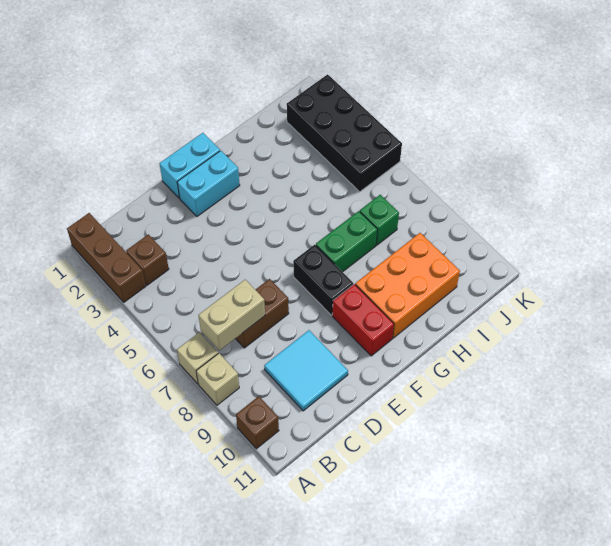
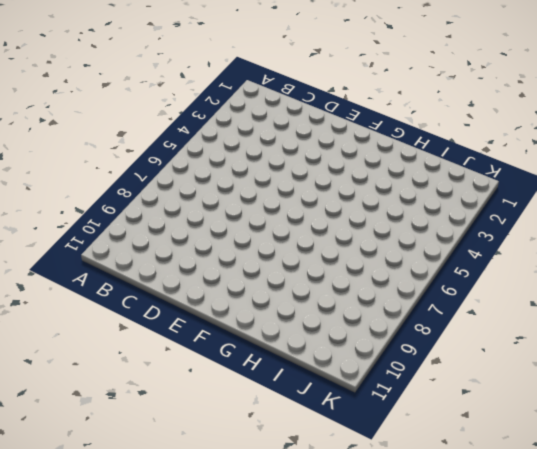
none -> brown 1x3 brick [67,213,146,302]
none -> tan 1x1 brick [177,332,218,384]
none -> tan 1x1 brick [196,353,239,405]

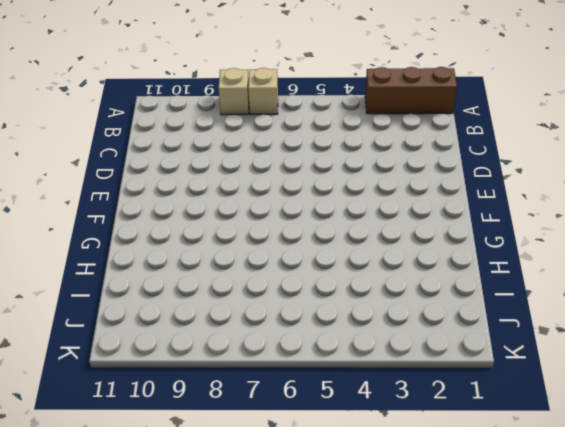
none -> brown 1x1 brick [236,396,279,449]
none -> brown 1x1 brick [126,234,169,285]
none -> brown 1x2 brick [235,279,289,348]

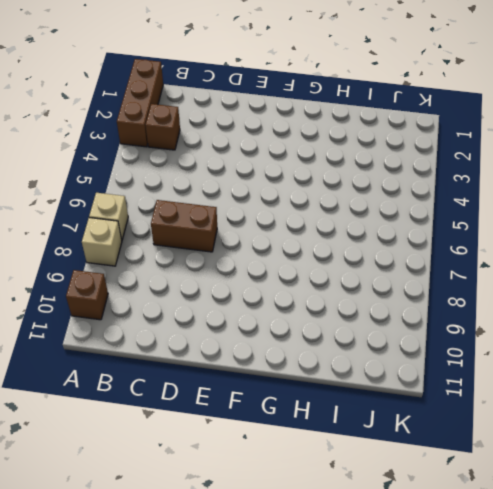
none -> cyan 2x2 tile [264,330,348,411]
none -> cyan 1x2 brick [159,133,220,198]
none -> cyan 1x2 brick [177,151,240,216]

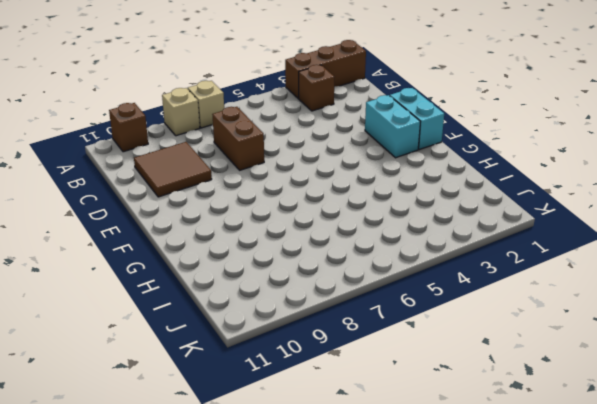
brown 2x2 tile [134,142,212,197] -> cyan 2x2 tile [264,330,348,411]
none -> black 1x2 brick [293,245,353,315]
none -> red 1x2 brick [332,284,394,356]
none -> green 1x2 brick [316,211,377,272]

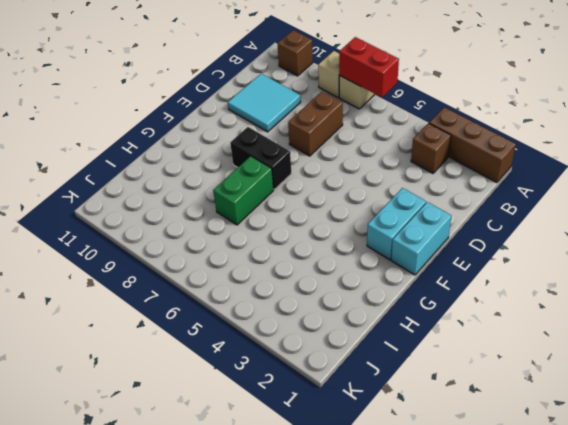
red 1x2 brick [339,37,399,97] -> red 1x2 brick moved to [332,284,394,356]
none -> orange 2x3 brick [355,233,460,338]
none -> green 1x1 brick [360,195,399,245]
none -> black 2x4 brick [287,74,402,192]

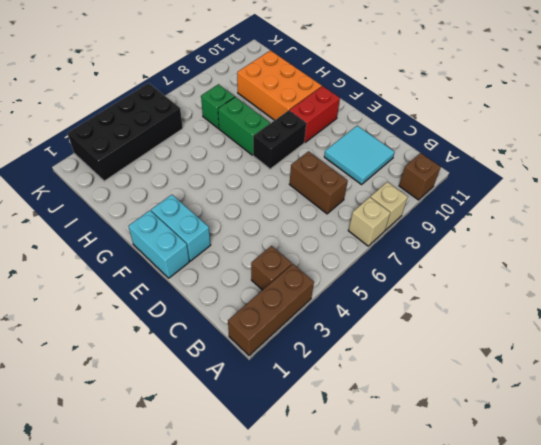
none -> tan 1x2 brick [198,280,265,350]

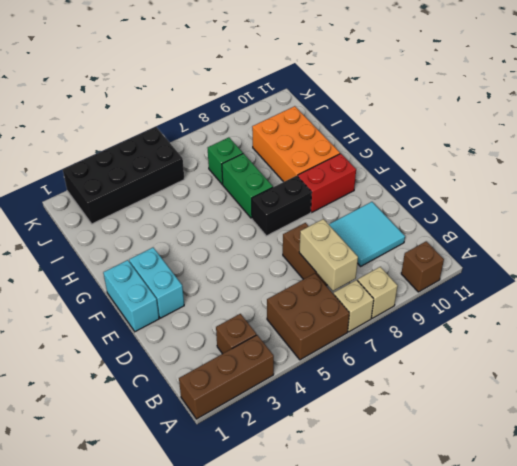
brown 2x2 brick [267,273,349,360] -> none

